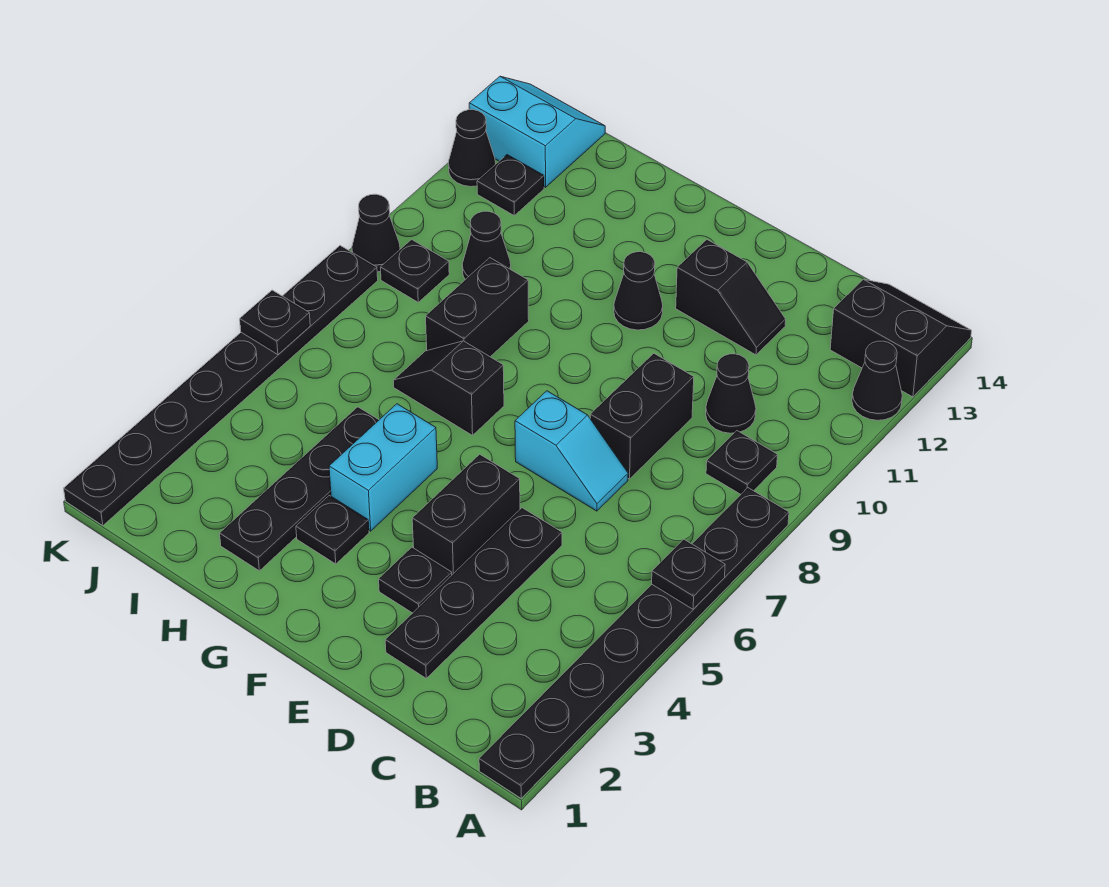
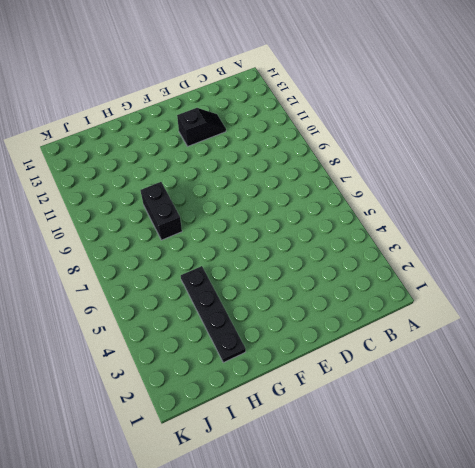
none -> black 1x8 plate [479,488,789,798]
none -> black 1x1 cone [852,341,902,420]
none -> black 2x2 slope [830,279,972,397]

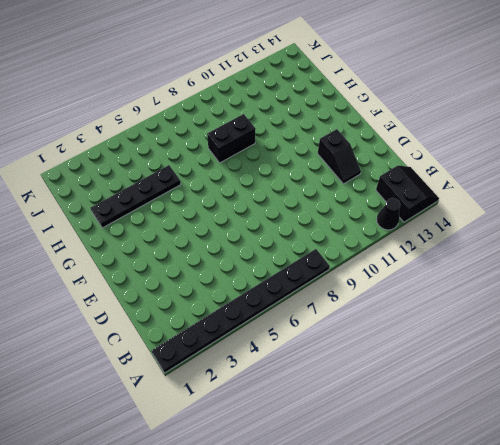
none -> black 1x1 plate [706,431,777,494]
none -> black 1x1 cone [706,354,756,433]
none -> black 1x4 plate [385,508,562,678]

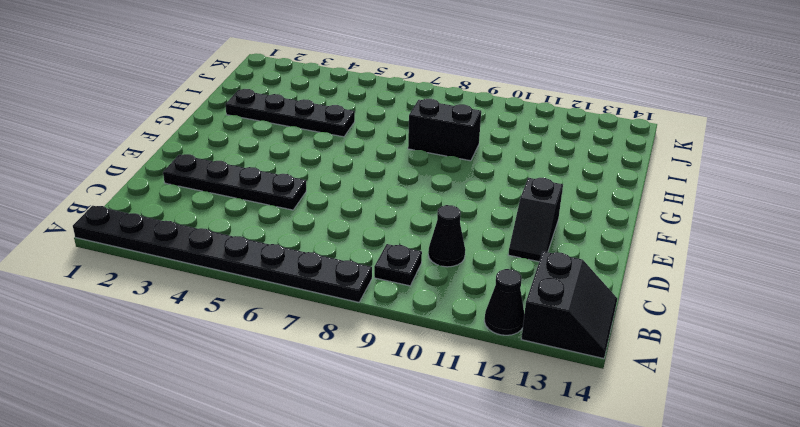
none -> cyan 1x2 slope [515,391,628,511]
none -> black 1x2 brick [590,353,694,479]
none -> black 1x1 plate [379,547,452,613]

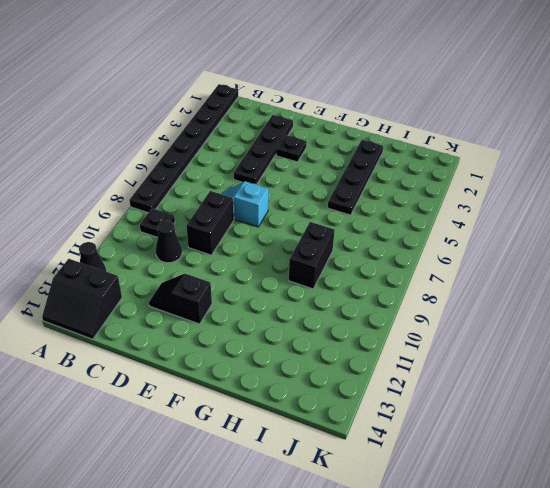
none -> black 1x2 brick [412,454,520,575]
none -> black 1x1 cone [614,252,663,330]
none -> black 1x1 plate [296,495,369,564]

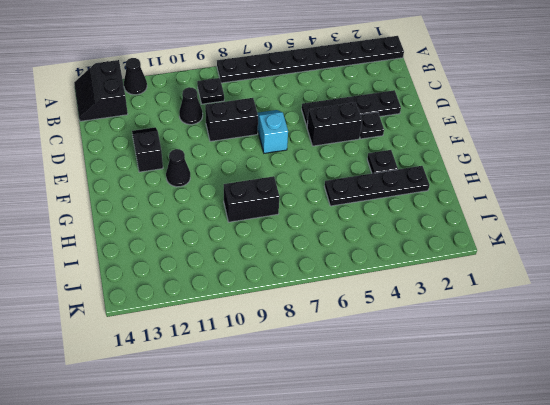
none -> cyan 1x2 brick [329,404,437,531]
none -> black 1x2 slope [393,341,504,435]
none -> black 1x1 cone [462,211,511,280]

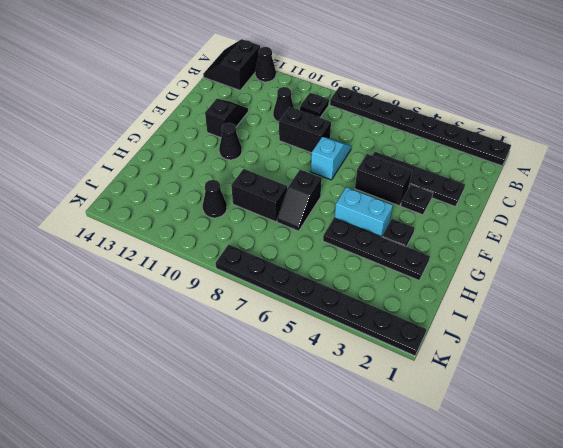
none -> black 1x1 plate [380,239,449,302]
none -> black 1x1 plate [477,155,544,215]
none -> cyan 2x2 slope [469,76,605,187]

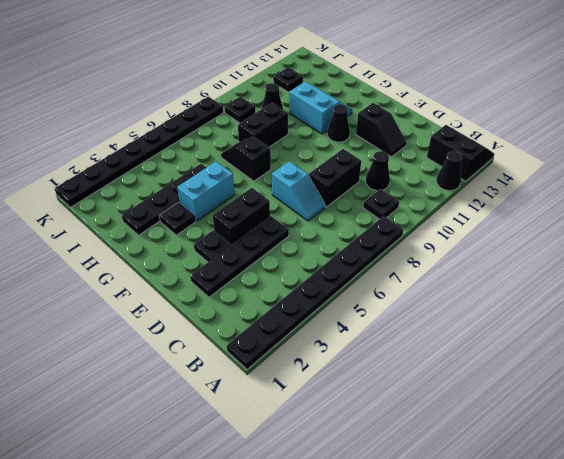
cyan 2x2 slope [289,82,352,134] -> cyan 2x2 slope moved to [469,76,605,187]
none -> black 1x1 cone [352,194,400,272]
none -> black 1x1 cone [448,110,496,187]
none -> black 1x1 plate [652,539,725,609]

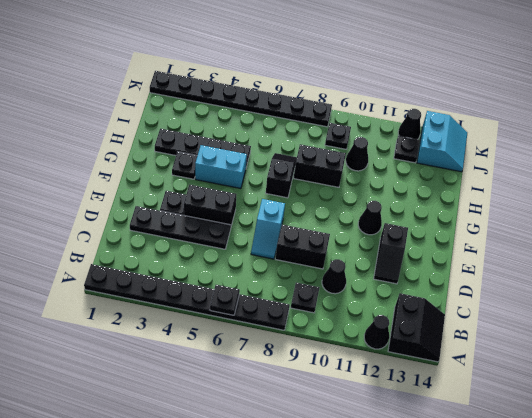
none -> black 1x1 cone [352,194,400,272]
none -> black 1x1 plate [240,290,310,355]

